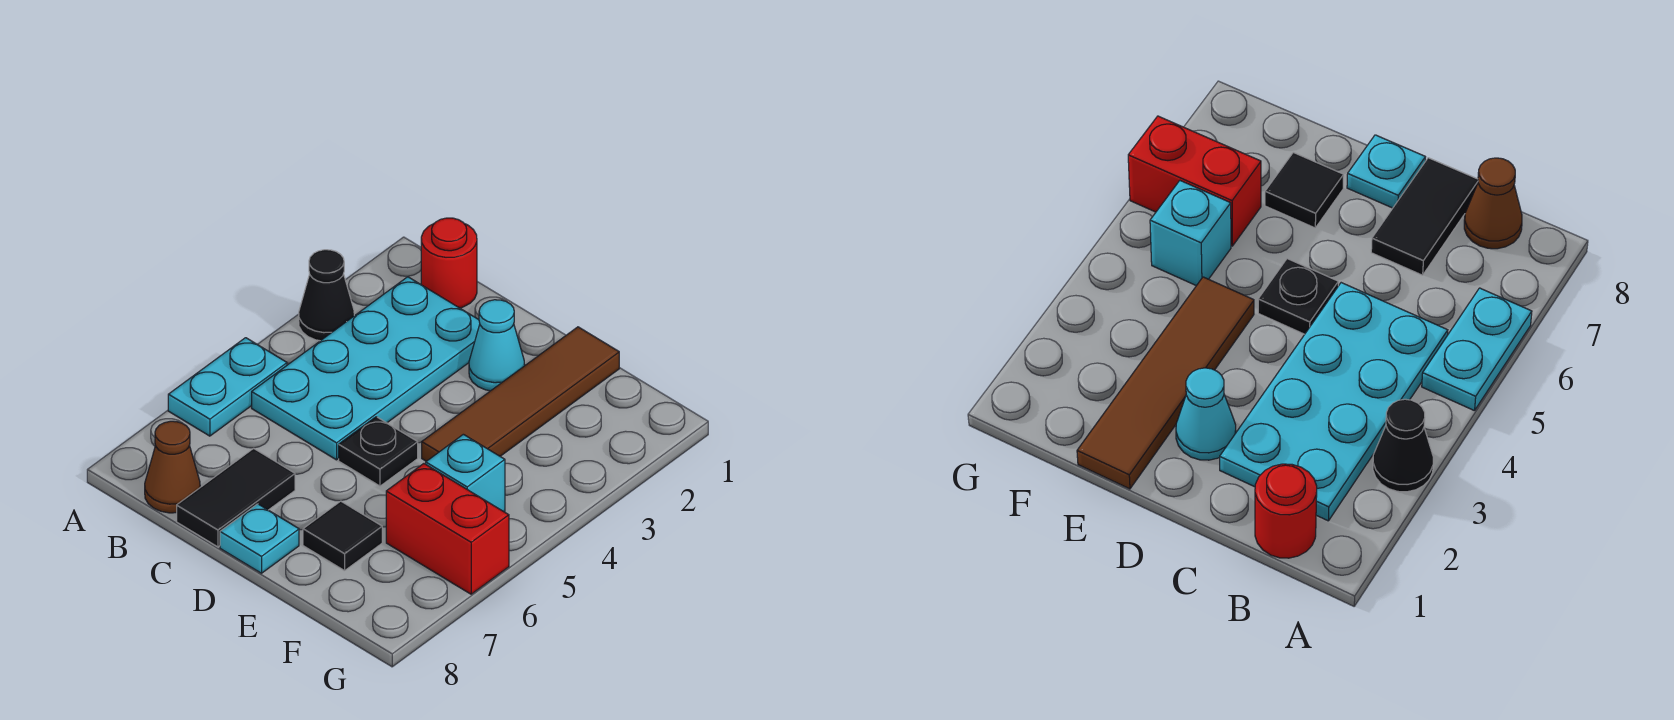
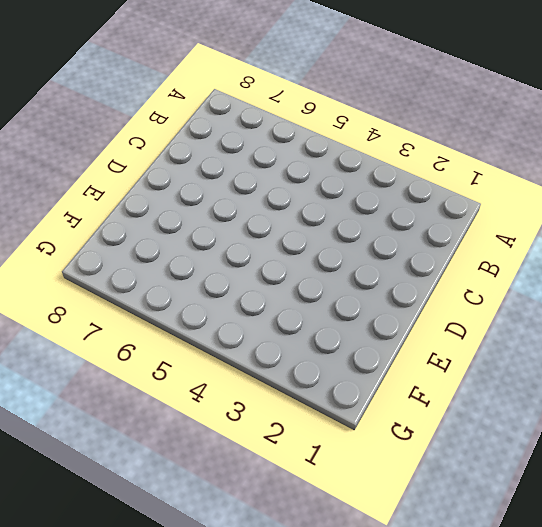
none -> black 1x1 cone [299,250,354,341]
none -> cyan 1x2 plate [168,338,287,436]
none -> red 1x1 round brick [421,218,477,308]

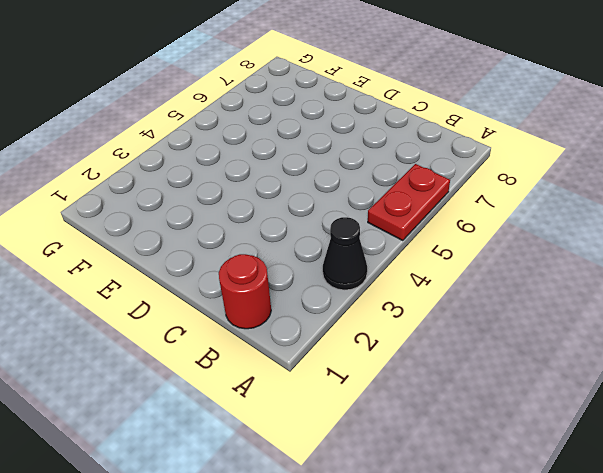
red 1x2 plate [368,164,450,241] -> cyan 1x2 plate [168,338,287,436]
none -> cyan 2x4 plate [252,277,480,460]
none -> brown 1x1 cone [145,421,200,513]
none -> black 1x2 tile [177,448,295,547]

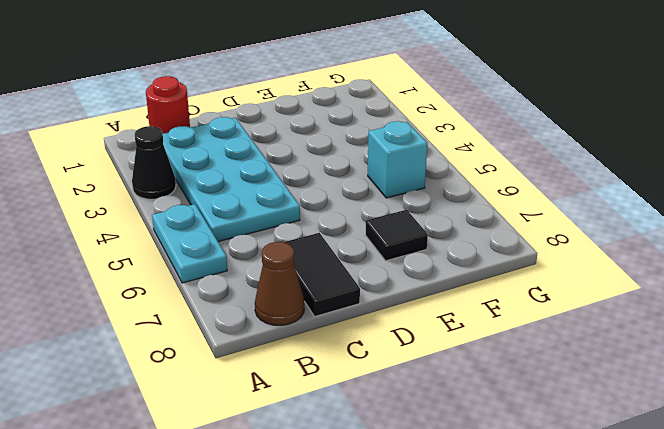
none -> cyan 1x1 cone [469,300,525,391]
none -> black 1x1 plate [339,417,418,486]
none -> cyan 1x1 plate [220,504,299,573]

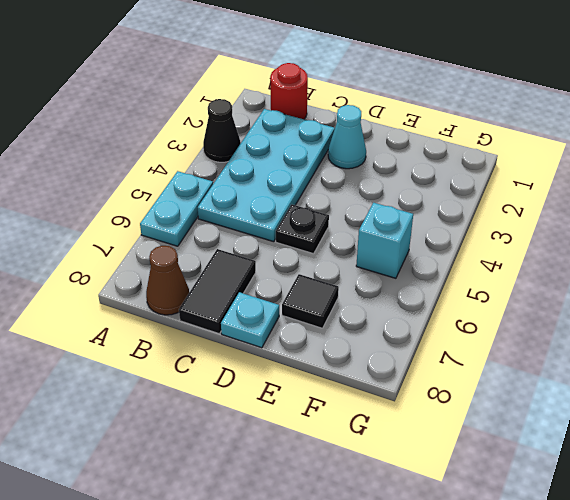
none -> brown 1x4 tile [422,327,619,461]
none -> red 1x2 brick [386,464,509,594]

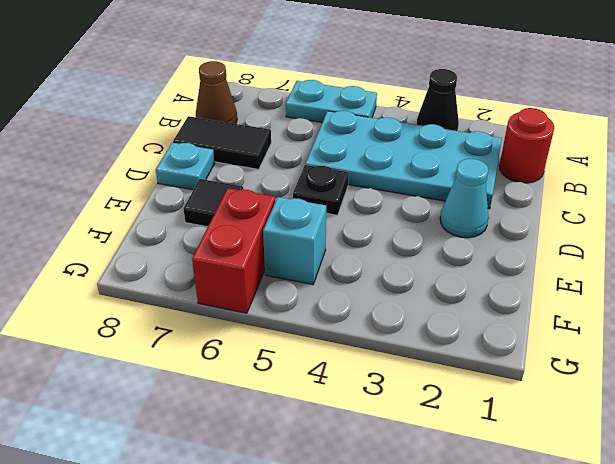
none -> brown 1x4 tile [422,327,619,461]

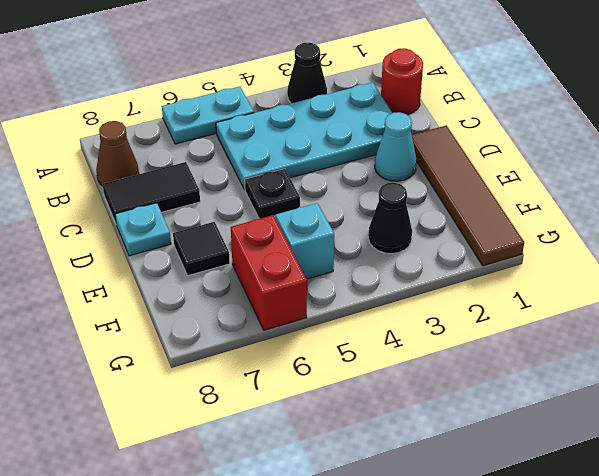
brown 1x4 tile [412,125,524,266] -> brown 1x4 tile turned to [422,327,619,461]
black 1x1 cone [368,183,412,254] -> none

